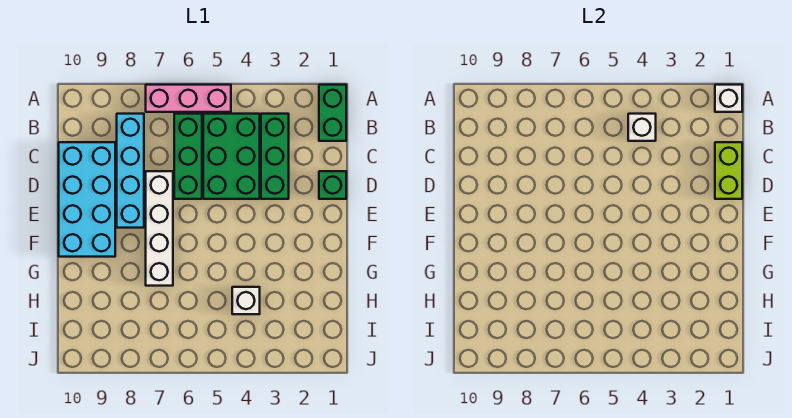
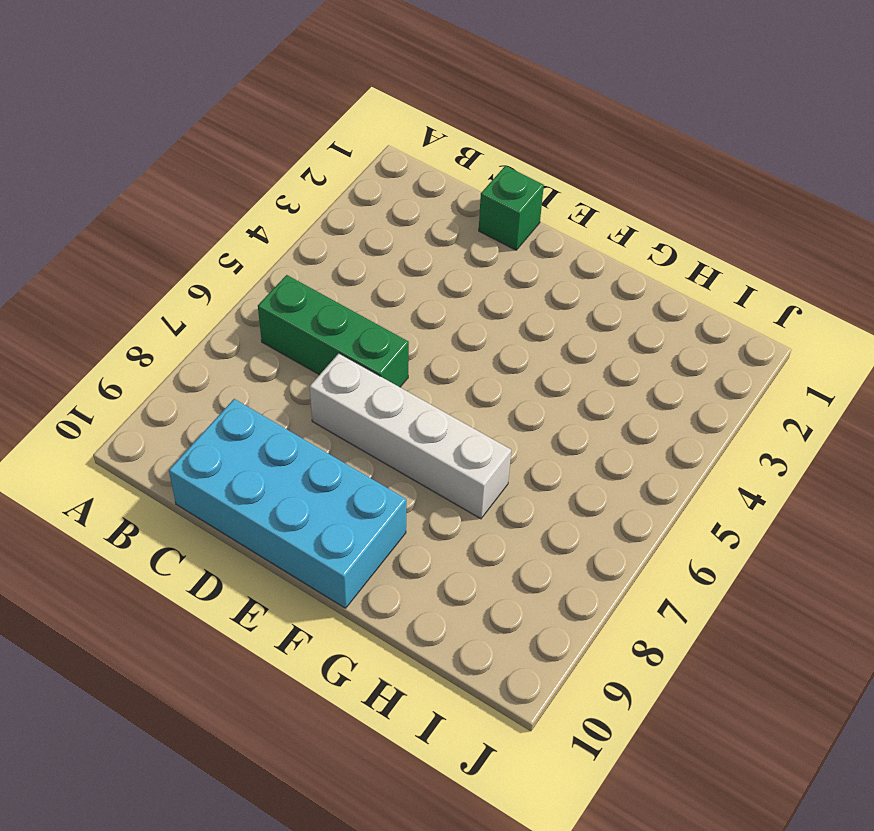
none -> green 1x2 brick [319,85,346,141]
none -> pink 1x3 brick [146,85,231,112]
none -> green 1x3 brick [261,114,289,199]

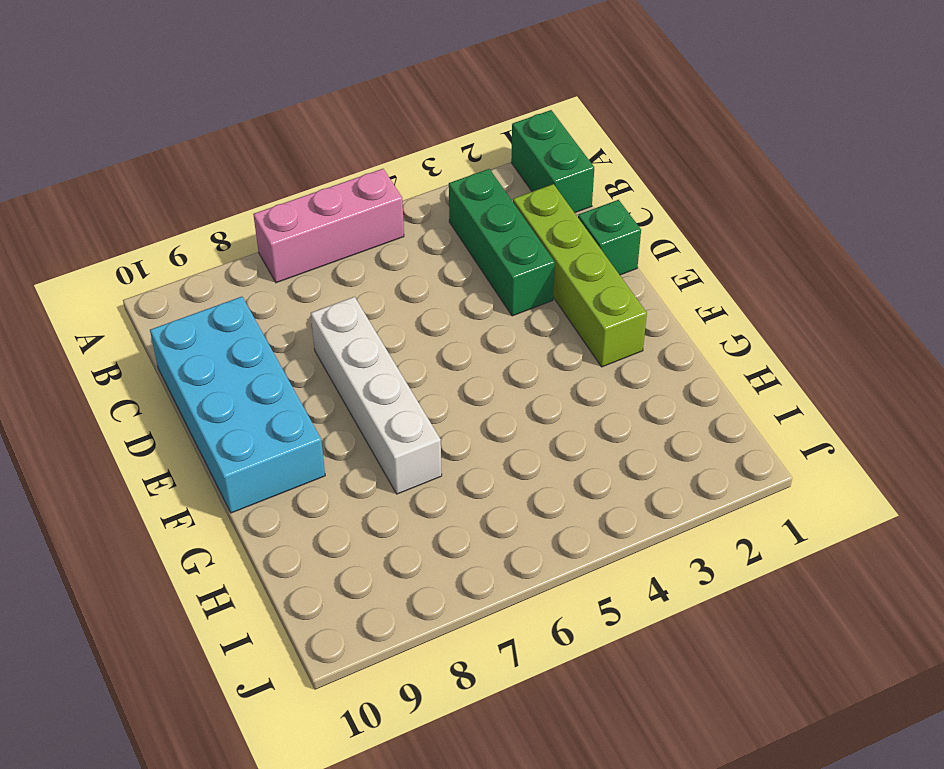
lime 1x4 brick [513,184,647,367] -> none
none -> green 2x3 brick [203,114,260,199]
none -> green 1x3 brick [174,114,202,199]
none -> cyan 1x4 brick [117,114,144,228]

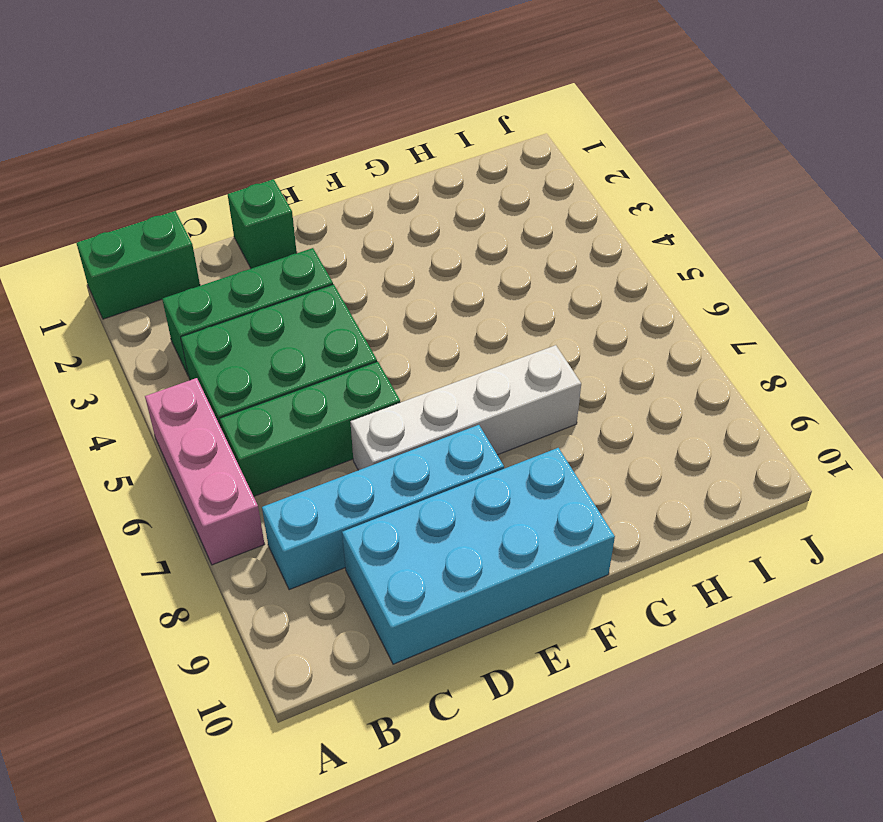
none -> white 1x1 brick [232,287,260,314]
none -> white 1x1 brick [715,85,742,112]
none -> white 1x1 brick [628,114,656,141]

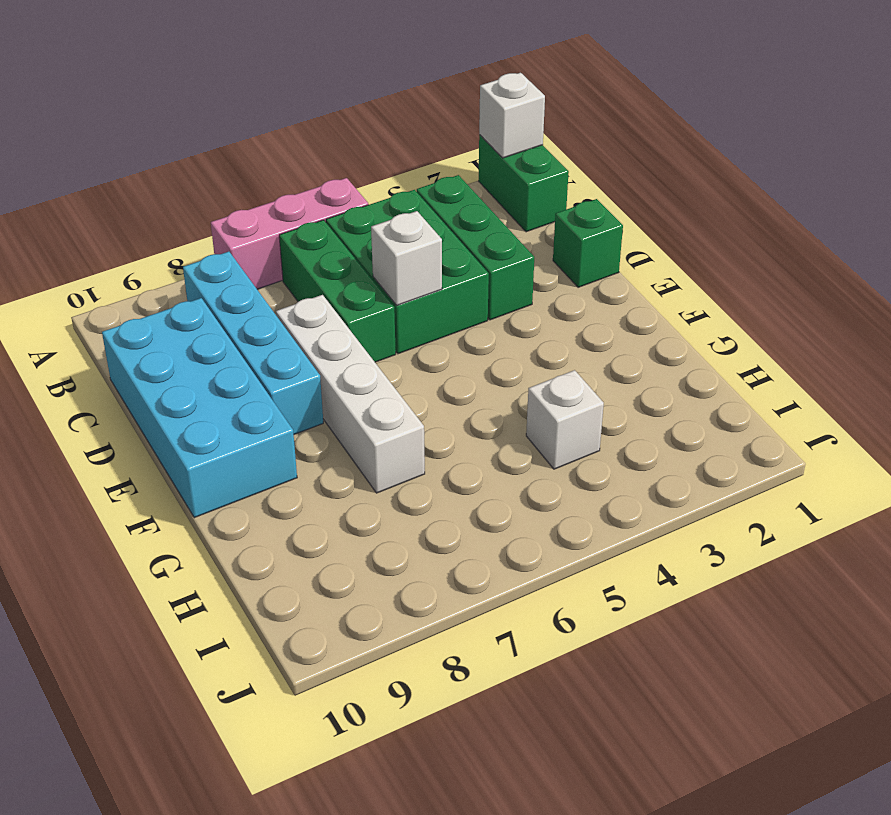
white 1x1 brick [371,211,442,305] -> white 1x1 brick moved to [628,114,656,141]
none -> lime 1x2 brick [715,142,742,199]

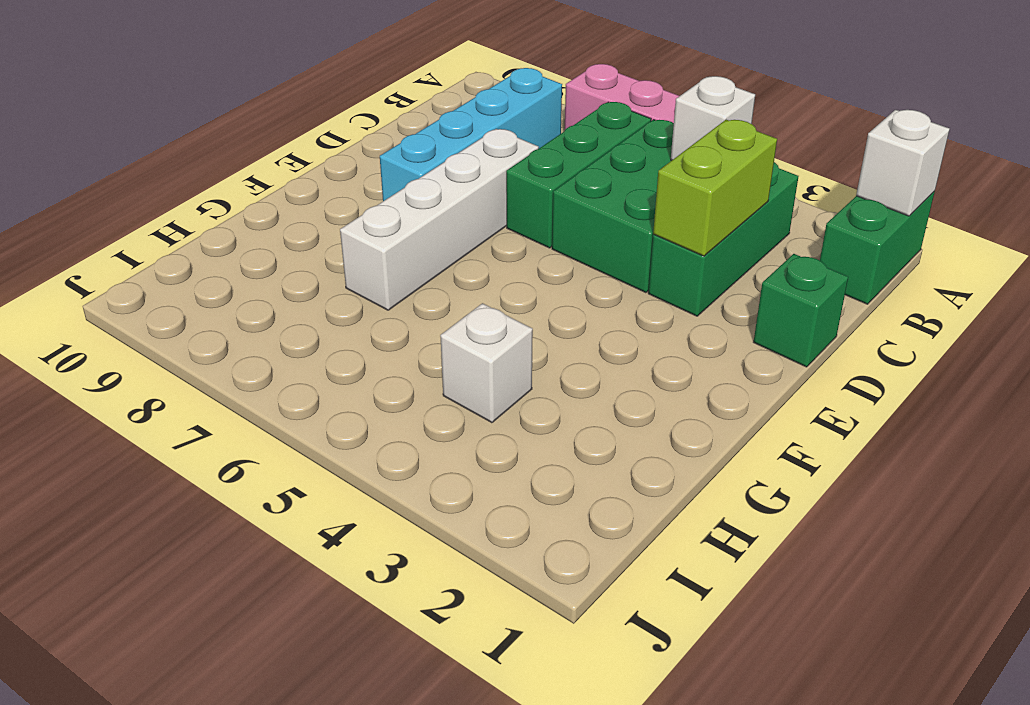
lime 1x2 brick [653,120,777,256] -> lime 1x2 brick moved to [715,142,742,199]
none -> cyan 2x4 brick [59,142,115,257]

